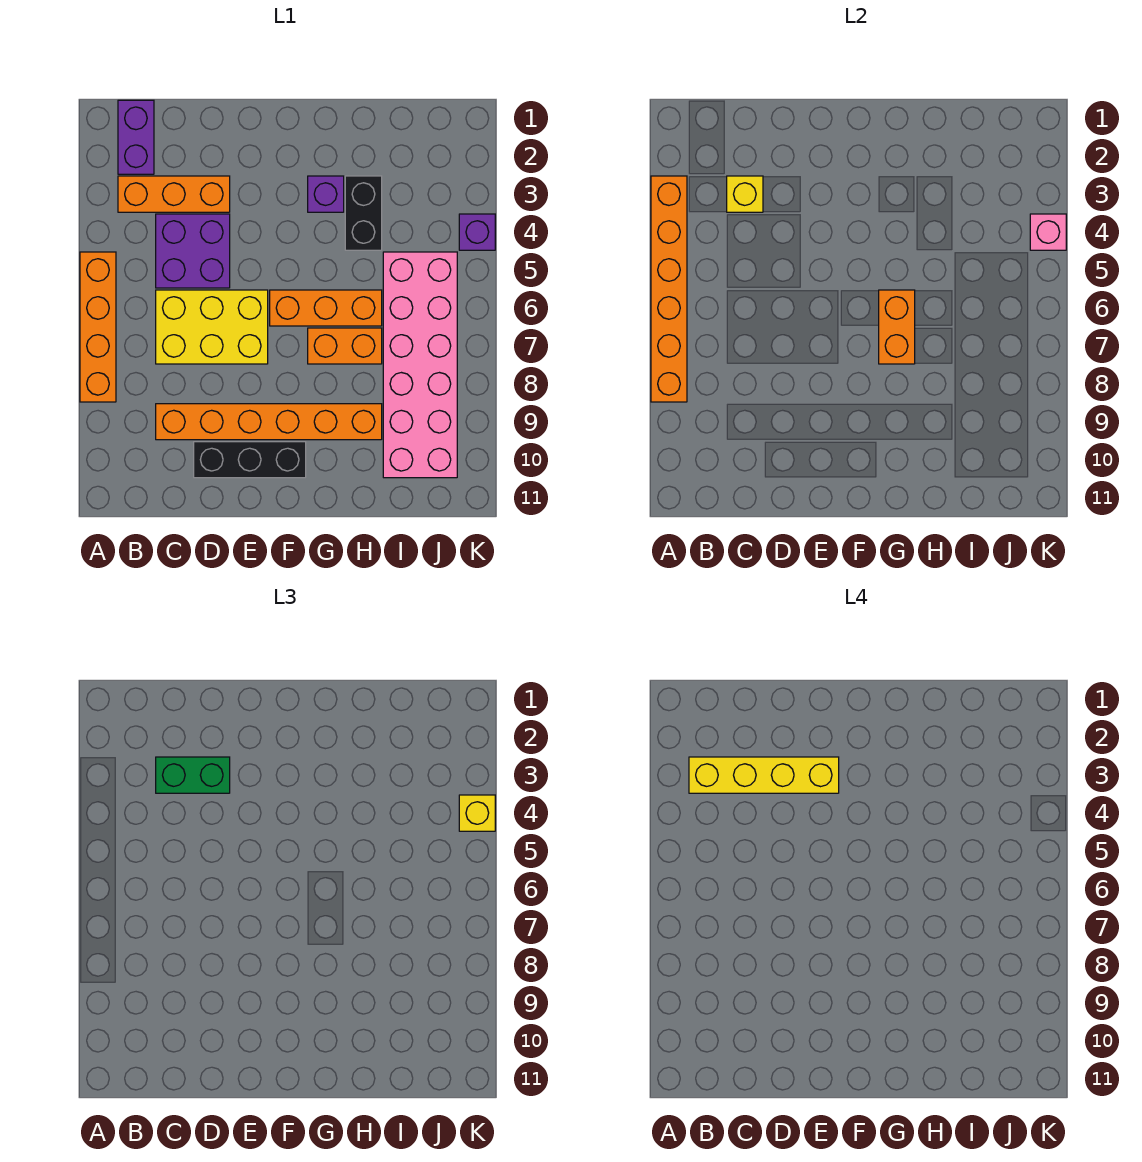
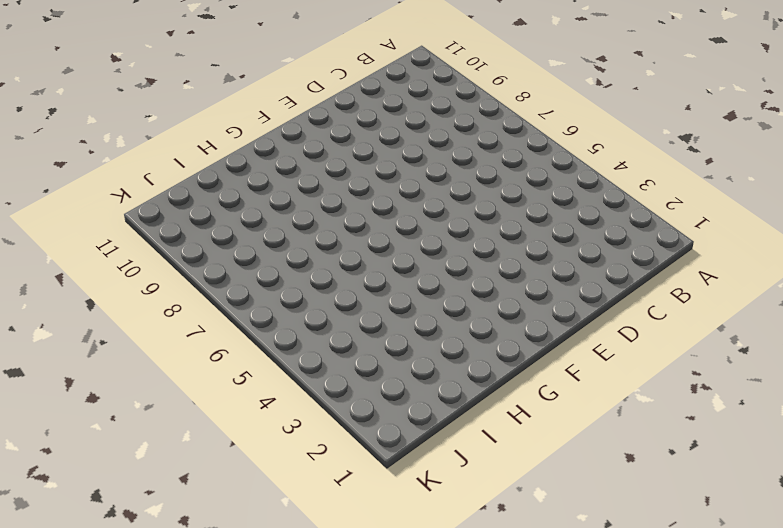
none -> orange 1x4 brick [80,252,116,402]
none -> purple 1x2 brick [118,100,154,174]
none -> orange 1x3 brick [118,176,230,212]

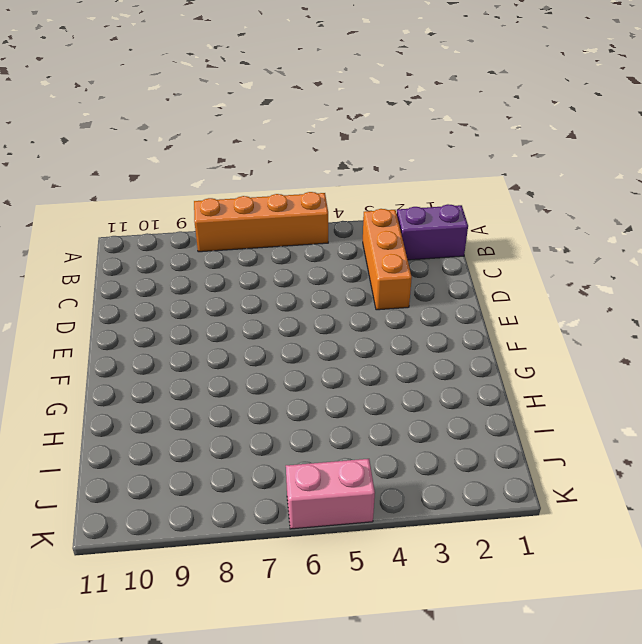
pink 1x2 brick [286,459,375,529] -> none
none -> purple 2x2 brick [156,214,230,288]
none -> yellow 2x3 brick [156,290,268,364]
none -> orange 1x6 brick [156,404,382,440]

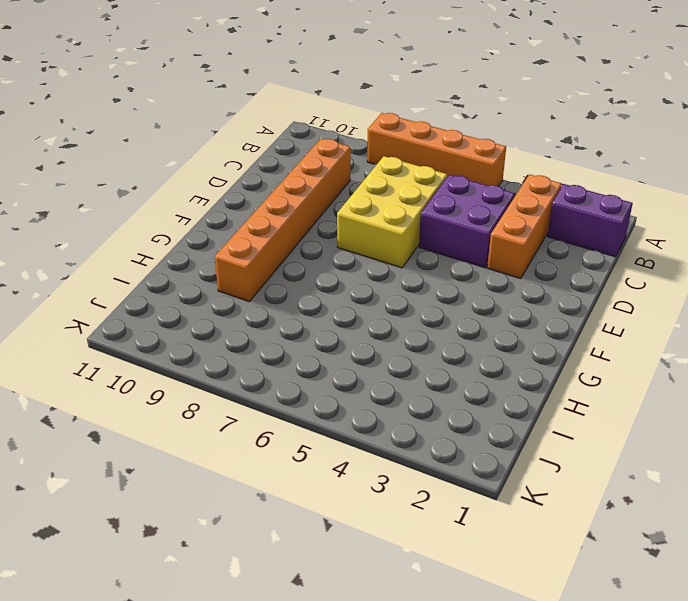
none -> black 1x3 brick [194,442,306,478]
none -> orange 1x3 brick [270,290,382,326]
none -> purple 1x1 brick [308,176,344,212]

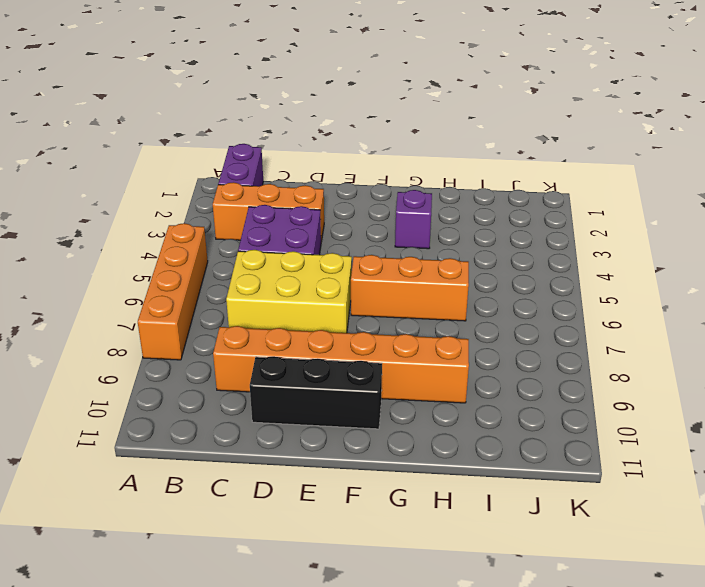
none -> orange 1x2 brick [308,328,382,364]
none -> black 1x2 brick [345,176,382,250]
none -> pink 2x6 brick [383,252,457,478]

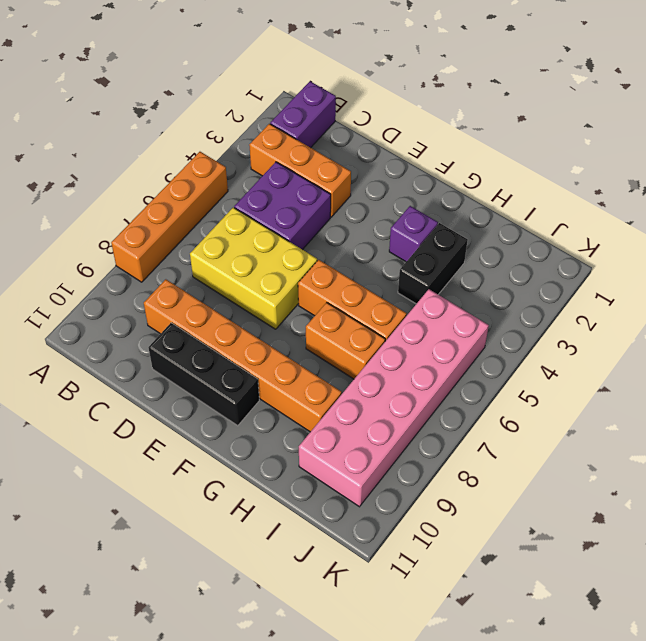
none -> purple 1x1 brick [459,214,495,250]
none -> orange 1x6 brick [651,176,687,402]
none -> yellow 1x1 brick [727,176,763,212]

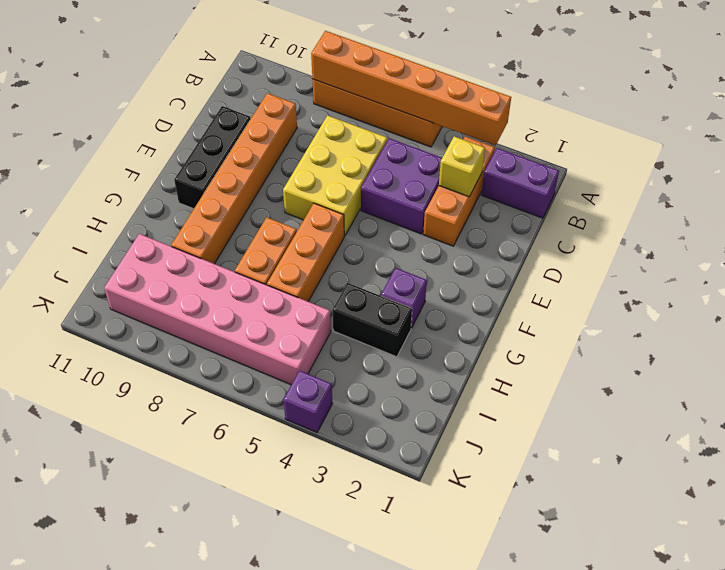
none -> orange 1x2 brick [879,290,915,364]
none -> pink 1x1 brick [1030,214,1066,250]
none -> green 1x2 brick [156,757,230,793]

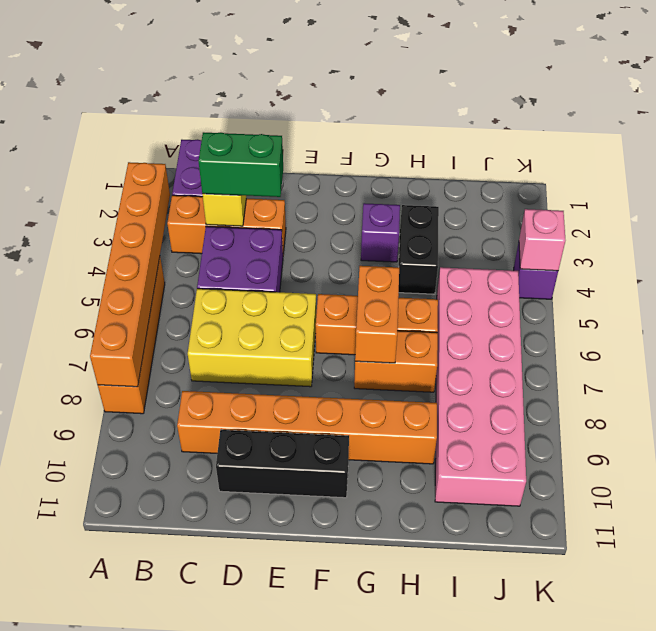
none -> yellow 1x1 brick [459,795,495,831]
none -> yellow 1x4 brick [689,757,839,793]

